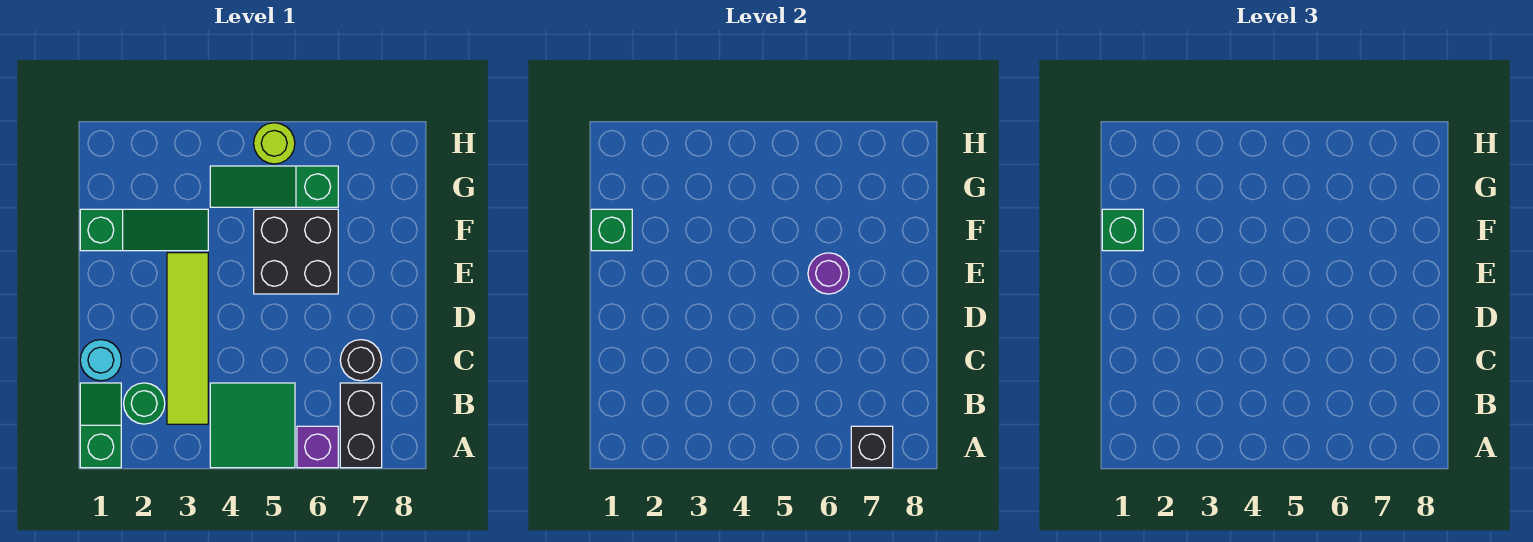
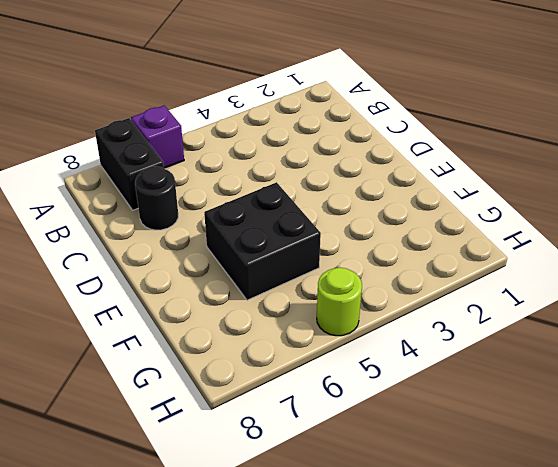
none -> green 1x2 slope [80,383,121,468]
none -> green 2x2 tile [210,383,295,468]
none -> green 1x1 round brick [124,383,165,424]

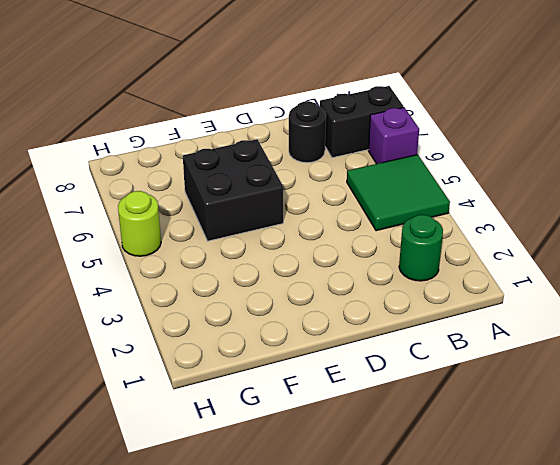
none -> green 1x2 slope [80,383,121,468]
none -> lime 1x4 tile [167,253,208,424]
none -> cyan 1x1 round brick [80,340,121,381]

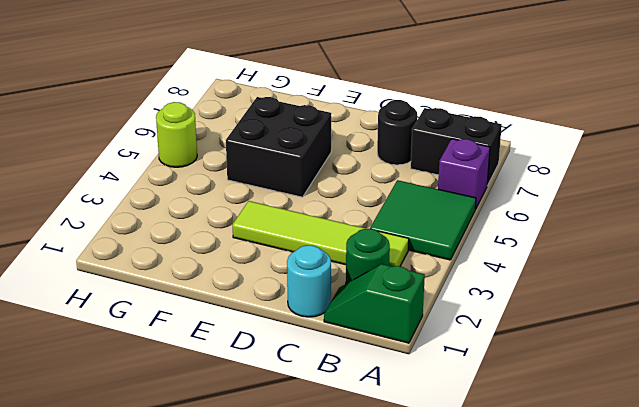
none -> green 1x3 slope [80,209,208,251]
none -> green 1x3 slope [210,166,338,207]
none -> black 1x1 brick [851,426,893,468]

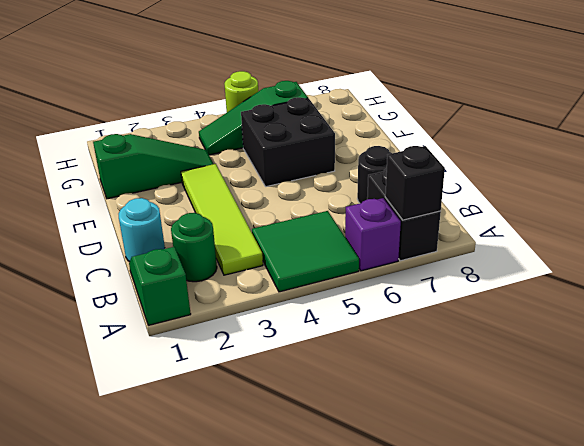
none -> purple 1x1 round brick [808,253,849,294]
none -> green 1x1 brick [591,209,632,251]
none -> green 1x1 brick [1102,209,1143,251]

